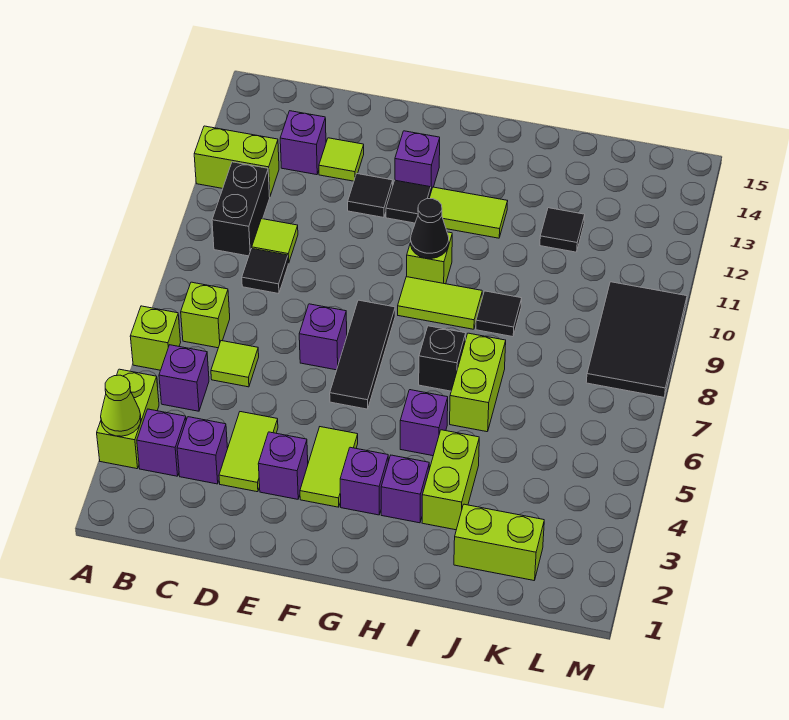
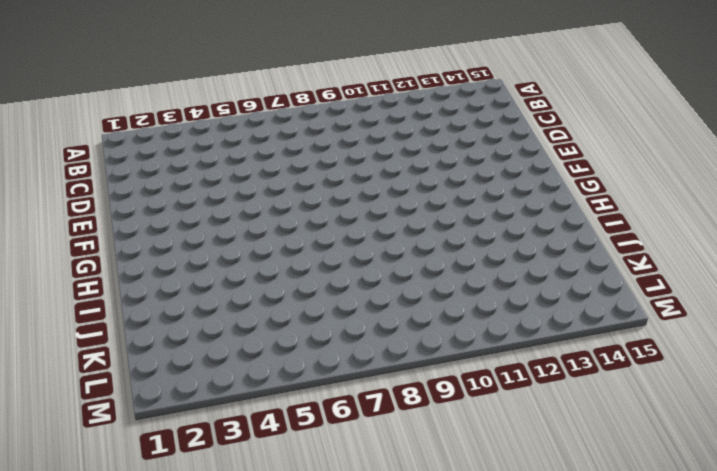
none -> lime 1x2 brick [97,369,159,469]
none -> lime 1x1 brick [130,306,181,370]
none -> lime 1x2 brick [194,126,279,197]
none -> purple 1x1 brick [137,409,186,476]

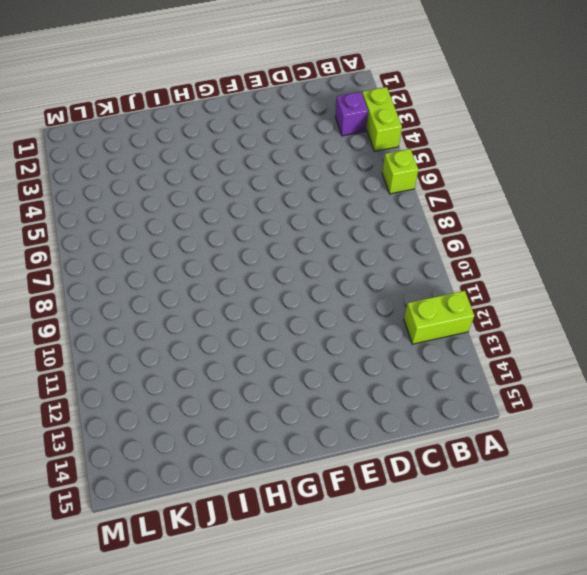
none -> purple 1x1 brick [159,345,209,411]
none -> lime 1x1 brick [181,282,230,348]
none -> black 1x2 brick [212,162,270,256]
none -> purple 1x1 brick [177,417,228,484]

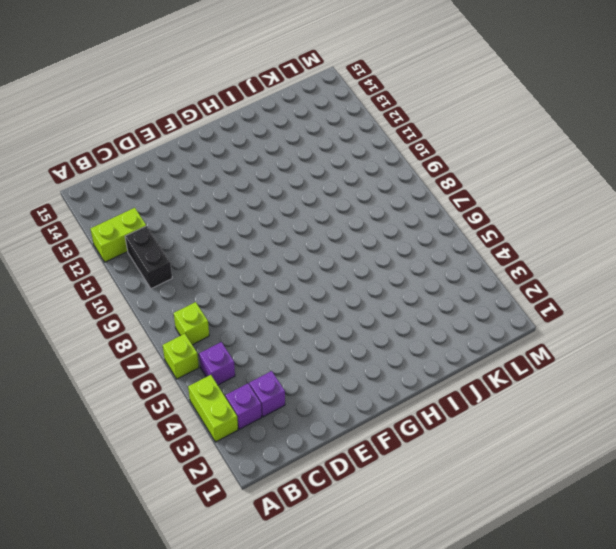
none -> lime 1x1 tile [211,341,259,387]
none -> black 1x1 tile [242,249,288,294]
none -> lime 1x1 tile [252,219,298,263]
none -> purple 1x1 brick [280,111,326,175]

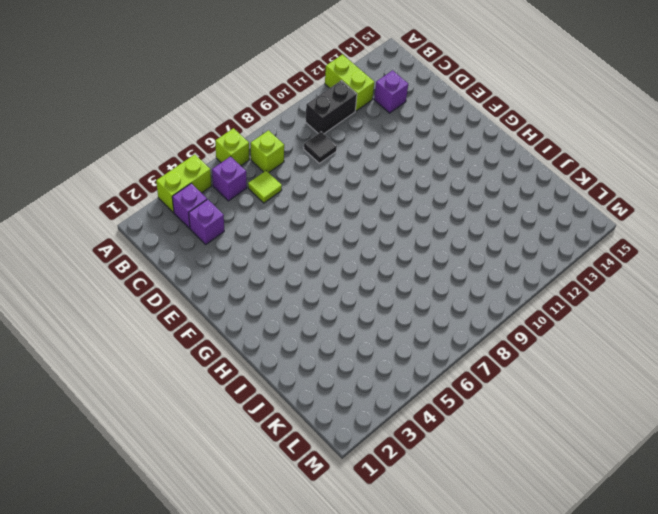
none -> lime 1x1 tile [252,219,298,263]
none -> lime 1x2 tile [219,412,278,492]
none -> lime 1x1 tile [319,138,364,181]
none -> purple 1x1 brick [258,432,308,499]

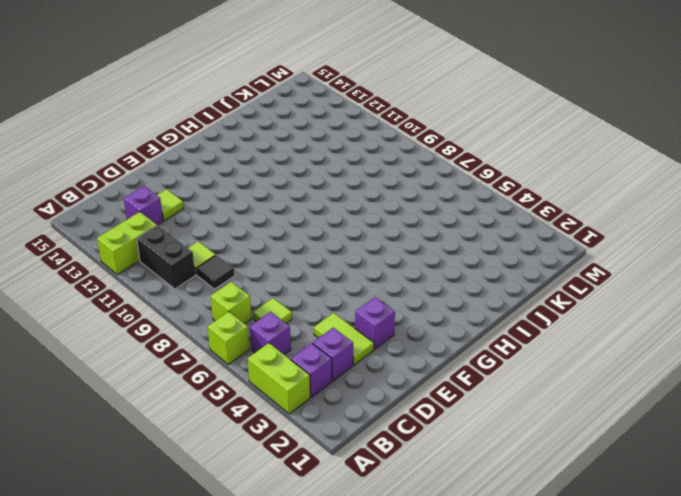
none -> purple 1x1 brick [299,304,347,370]
none -> black 1x1 tile [348,174,393,218]
none -> lime 1x2 tile [300,427,358,507]
none -> black 1x3 tile [330,300,395,409]

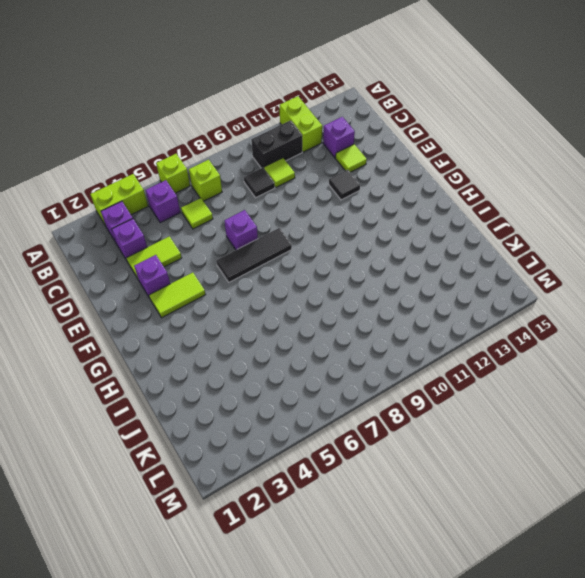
none -> black 1x1 tile [386,180,431,223]
none -> purple 1x1 brick [395,131,440,191]
none -> purple 1x1 brick [340,447,388,515]
none -> lime 1x2 tile [398,277,482,329]

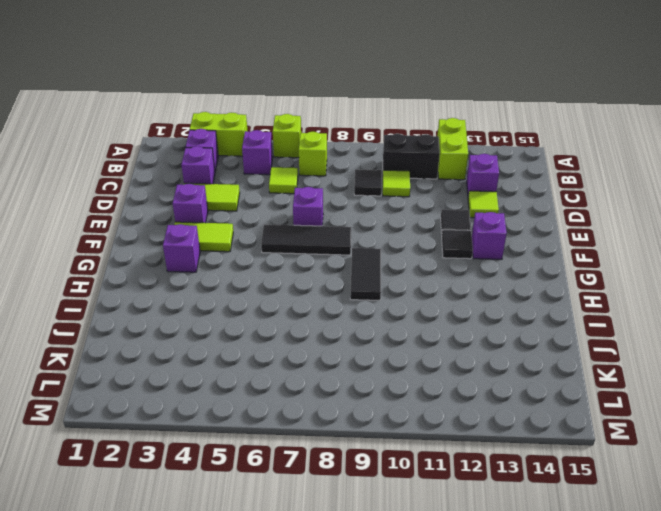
black 1x2 tile [350,248,381,300] -> lime 1x2 tile [398,277,482,329]
none -> lime 1x1 brick [407,232,452,284]
none -> lime 1x2 tile [429,187,508,238]
none -> purple 1x1 brick [381,455,429,523]
none -> purple 1x1 brick [400,390,448,456]

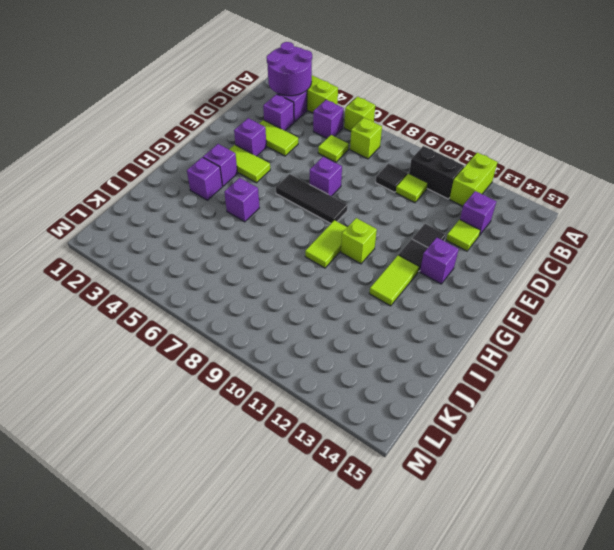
purple 2x2 round brick [267,42,312,96] -> lime 1x1 cone [101,375,141,436]
none -> black 1x1 brick [419,326,466,391]
none -> lime 1x2 brick [422,430,479,530]
none -> lime 1x2 brick [450,333,506,432]
none -> black 1x1 tile [476,291,522,337]

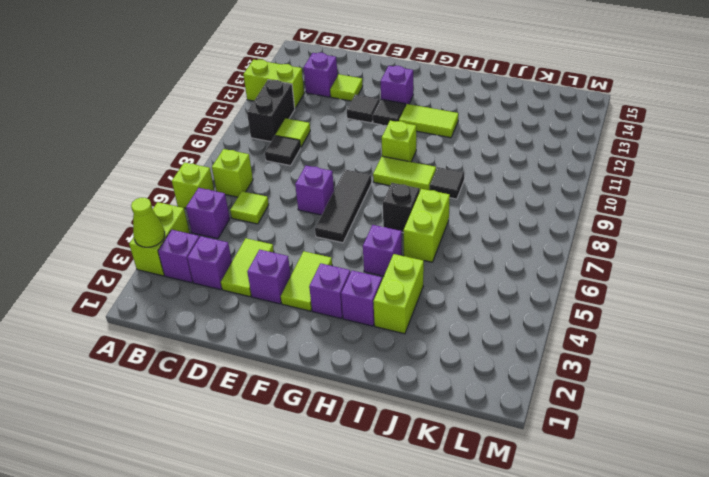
none -> lime 1x2 brick [454,504,544,580]
none -> black 1x1 tile [540,208,585,252]
none -> black 2x3 tile [586,282,687,397]
none -> black 1x1 cone [411,199,449,259]

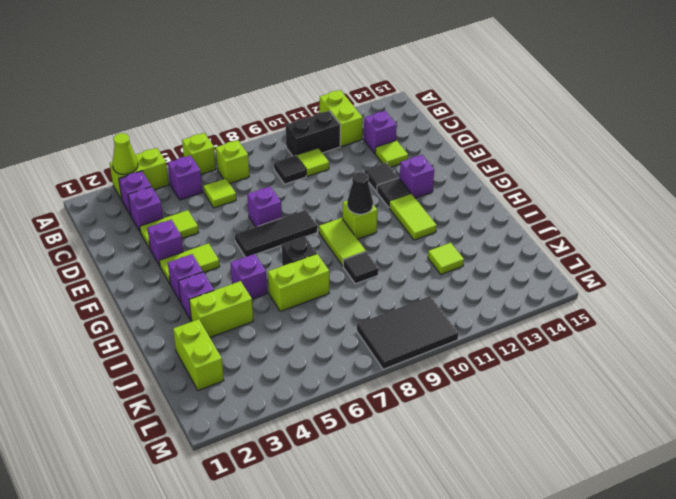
lime 1x1 tile [428,243,464,274] -> black 1x1 tile [540,208,585,252]

